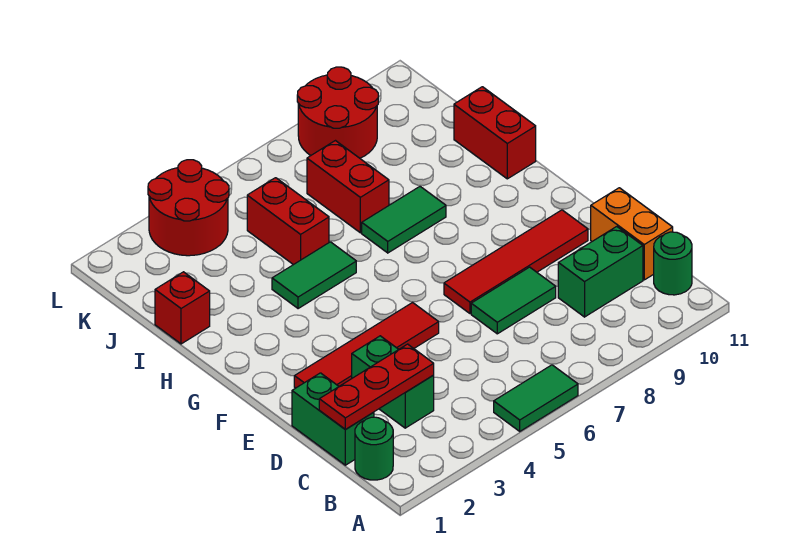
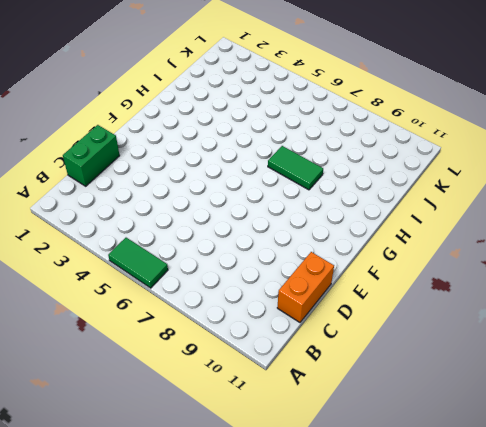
none -> green 1x1 round brick [355,417,393,480]
none -> green 1x1 round brick [654,232,692,295]
none -> green 1x2 brick [352,336,434,428]

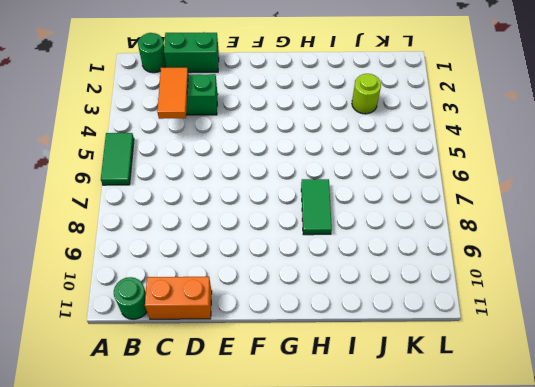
orange 1x2 tile [157,68,188,119] -> red 1x3 plate [319,344,434,430]
lime 1x1 round brick [352,74,381,114] -> none
none -> green 1x2 brick [558,227,643,317]
none -> green 1x2 tile [471,267,556,334]
none -> red 1x4 tile [294,303,439,388]

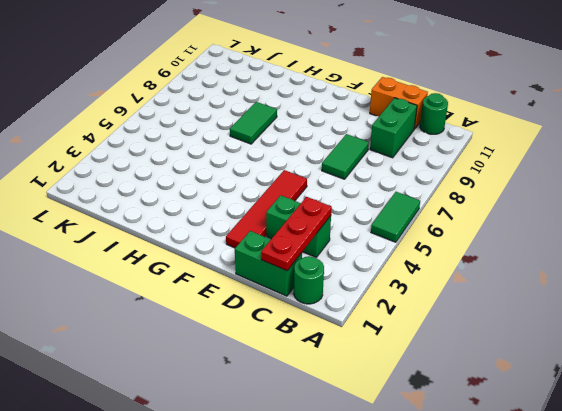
none -> red 1x4 tile [444,210,588,314]
none -> green 1x2 tile [272,242,356,309]
none -> red 1x2 brick [454,87,536,179]

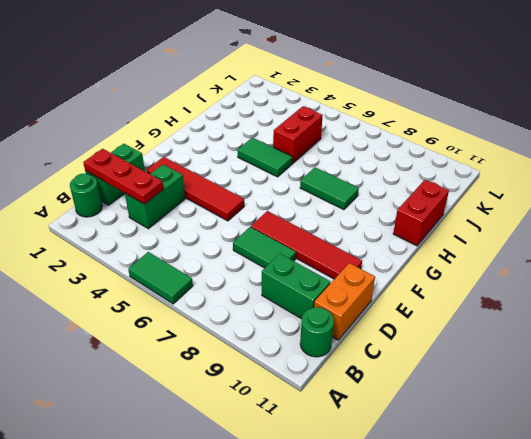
none -> red 1x1 brick [155,272,210,344]
none -> red 1x2 brick [307,141,389,233]
none -> red 2x2 round brick [148,160,229,256]

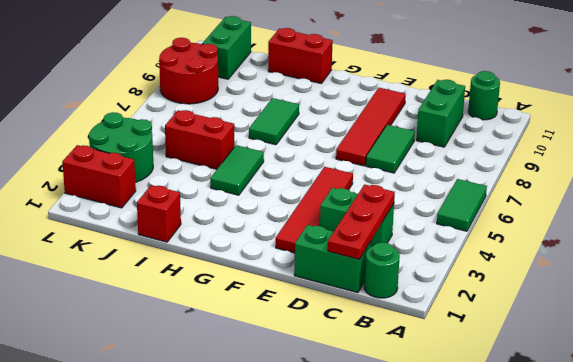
red 1x2 brick [62,145,136,208] -> red 1x2 brick moved to [307,141,389,233]
green 2x2 round brick [89,112,153,182] -> red 2x2 round brick [148,160,229,256]
green 1x2 brick [202,16,251,79] -> none
none -> orange 1x2 brick [591,188,673,280]

